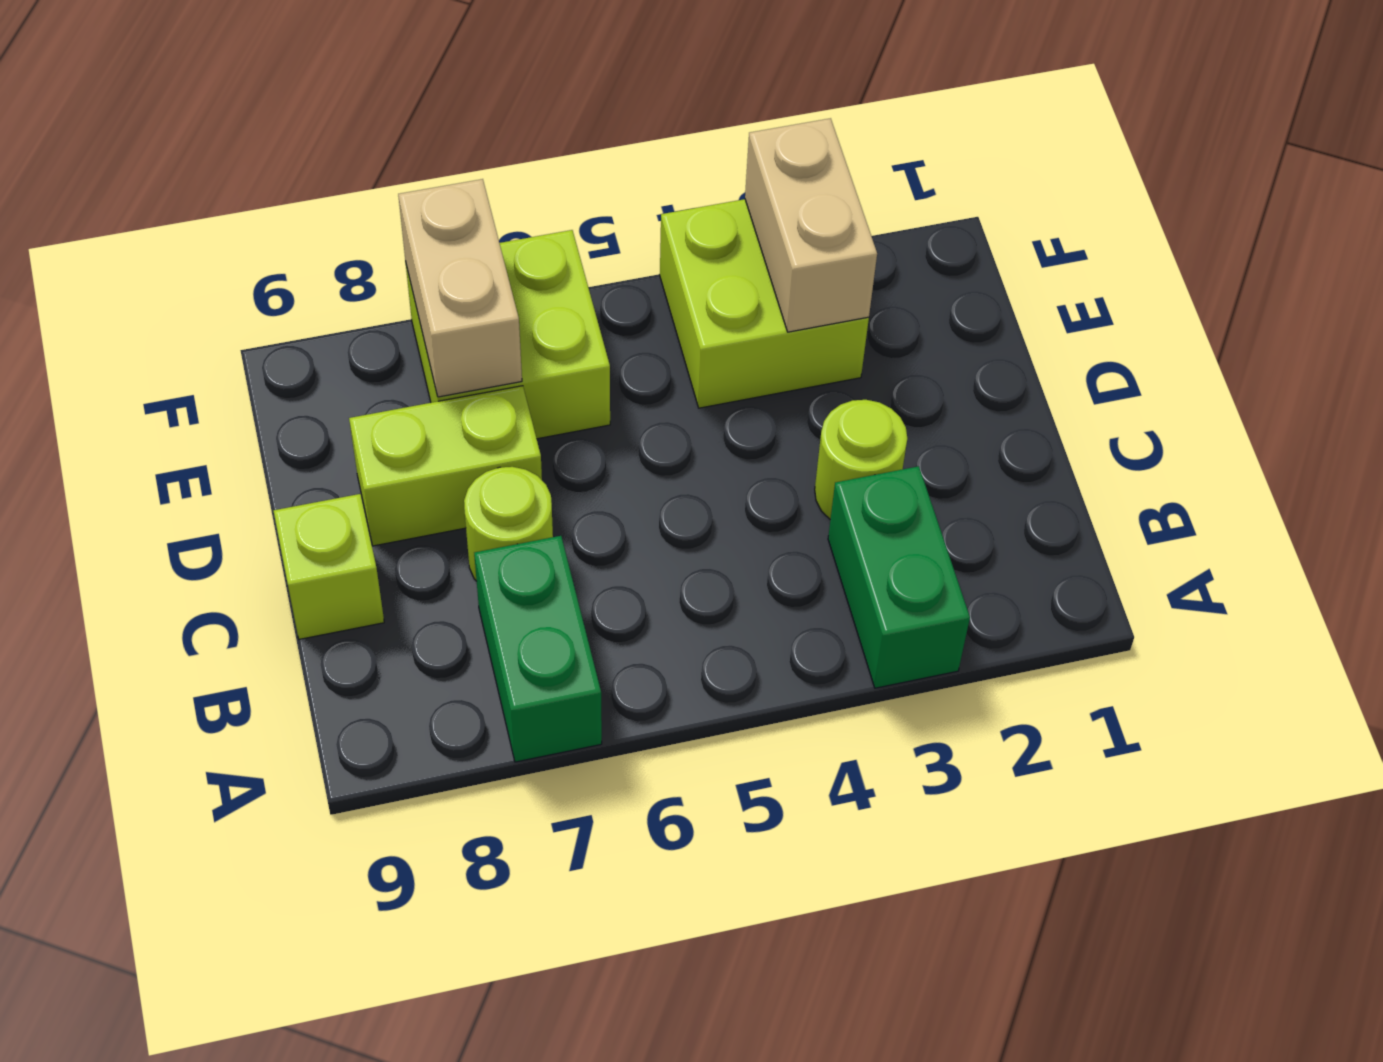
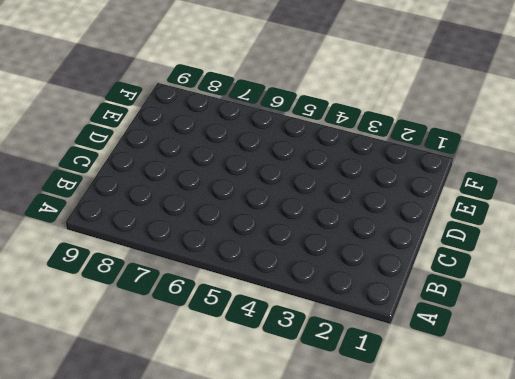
none -> green 1x2 brick [828,466,970,688]
none -> green 1x2 brick [474,536,602,762]

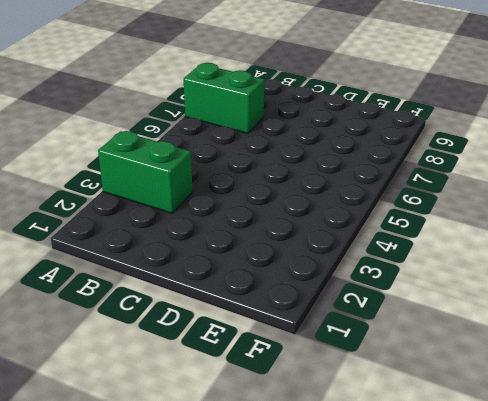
none -> lime 1x1 round brick [815,400,907,520]
none -> lime 1x1 round brick [464,467,553,581]

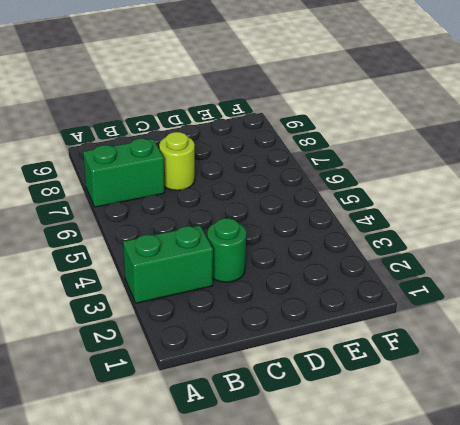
green 1x1 round brick [207,218,246,282] -> lime 1x1 round brick [815,400,907,520]
none -> lime 1x1 brick [274,494,384,639]
none -> lime 1x2 brick [349,386,542,546]

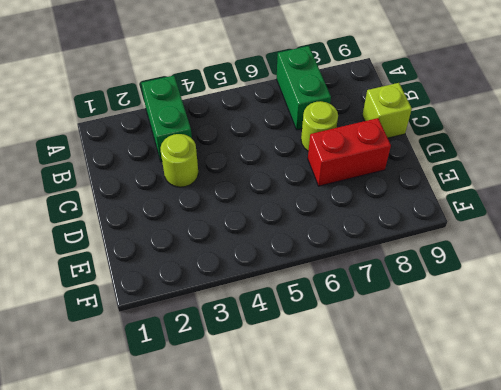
red 1x2 brick [308,118,391,186] -> lime 1x2 brick [349,386,542,546]
none -> lime 2x2 brick [660,199,869,408]
none -> lime 2x2 brick [405,230,610,439]

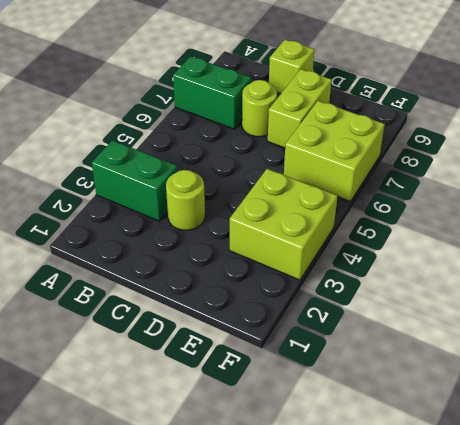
none -> tan 1x2 brick [745,118,877,332]
none -> tan 1x2 brick [398,179,522,397]

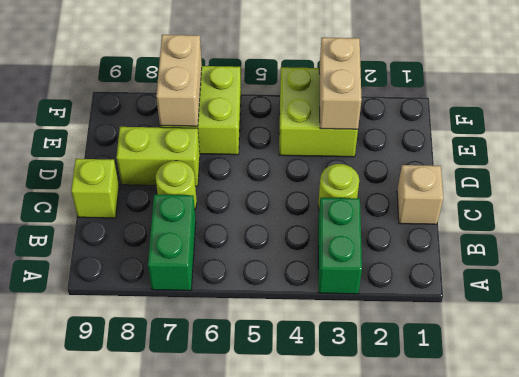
tan 1x1 brick [397,165,443,224] -> none

